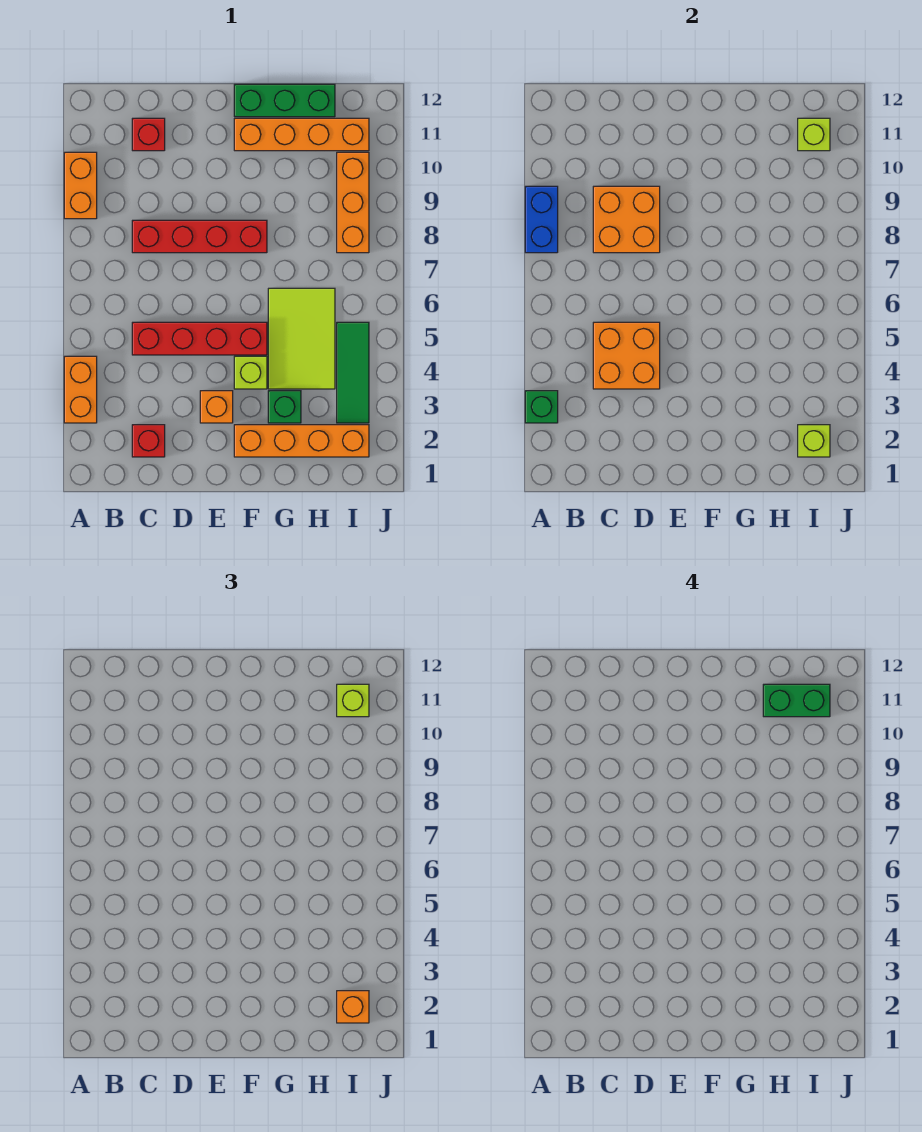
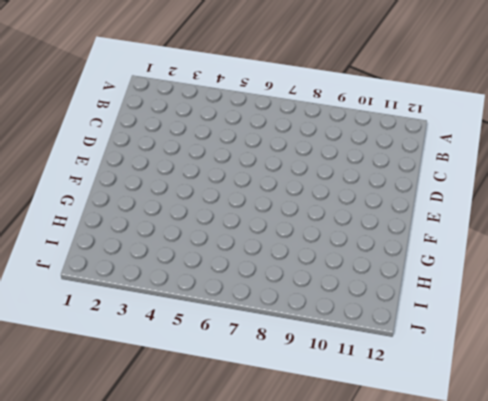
none -> orange 1x2 brick [64,356,97,423]
none -> orange 1x2 brick [64,152,97,219]
none -> red 1x1 brick [132,425,165,457]

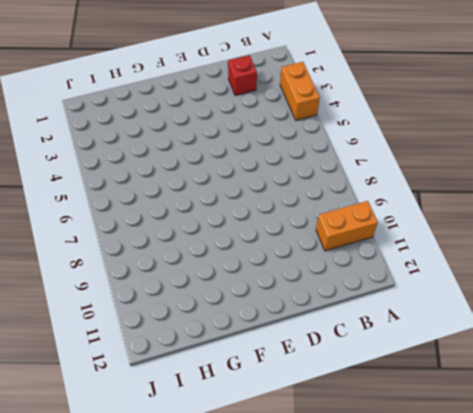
orange 1x2 brick [316,201,378,251] -> orange 1x2 brick turned to [64,152,97,219]
none -> red 1x4 brick [132,322,267,355]
none -> red 1x4 brick [132,220,267,253]
none -> red 1x1 brick [132,118,165,151]

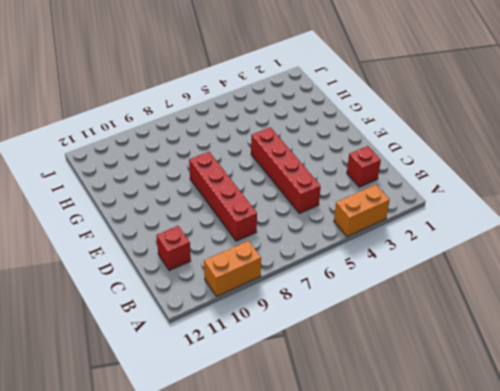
none -> orange 1x1 brick [200,391,233,423]
none -> orange 1x4 brick [234,425,369,457]
none -> lime 1x1 brick [234,356,267,389]

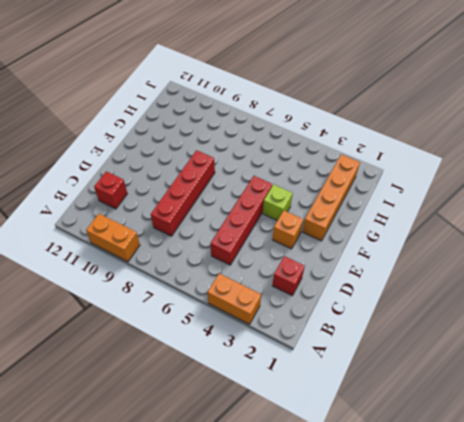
none -> orange 1x4 brick [234,118,369,151]
none -> green 1x3 brick [234,84,335,117]
none -> green 1x1 brick [268,391,301,423]

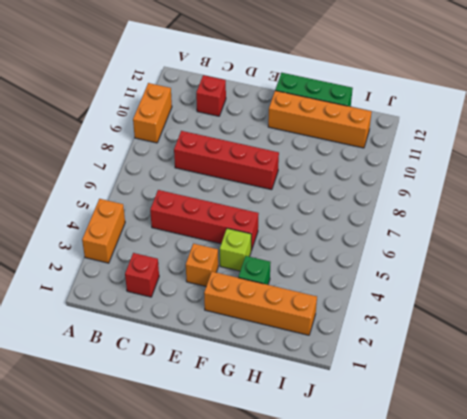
none -> lime 2x3 tile [268,288,335,389]
none -> green 1x3 tile [337,322,369,423]
none -> orange 1x3 brick [337,152,369,253]

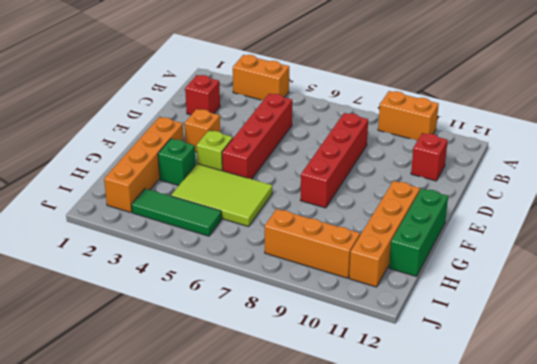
none -> green 1x1 brick [525,391,558,423]
none -> blue 1x2 brick [525,186,558,253]
none -> orange 2x2 brick [593,322,660,389]

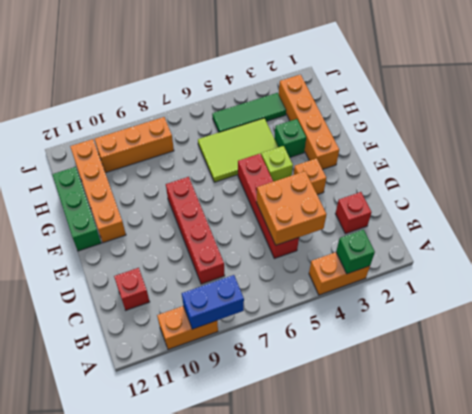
none -> orange 2x2 brick [593,186,660,253]
none -> lime 1x1 brick [798,425,830,457]
none -> lime 1x1 brick [798,118,830,151]

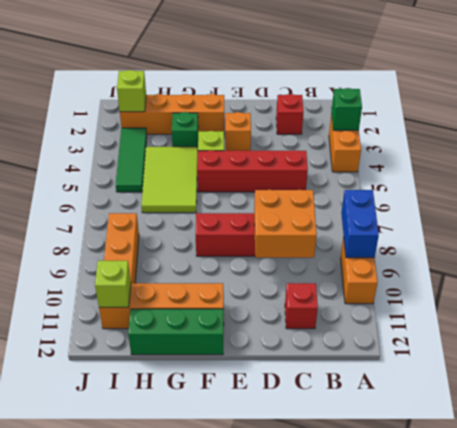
none -> orange 2x2 brick [593,322,660,389]
none -> orange 1x1 brick [337,991,369,1023]
none -> lime 1x1 brick [337,684,369,717]

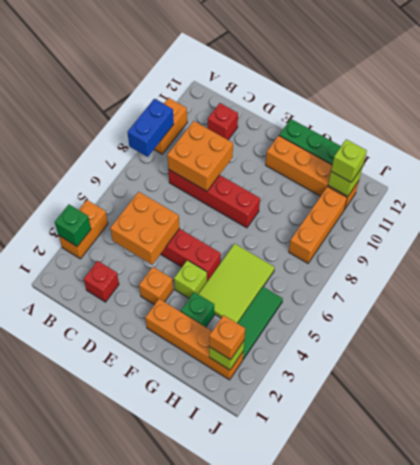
none -> green 1x2 brick [763,684,830,717]

